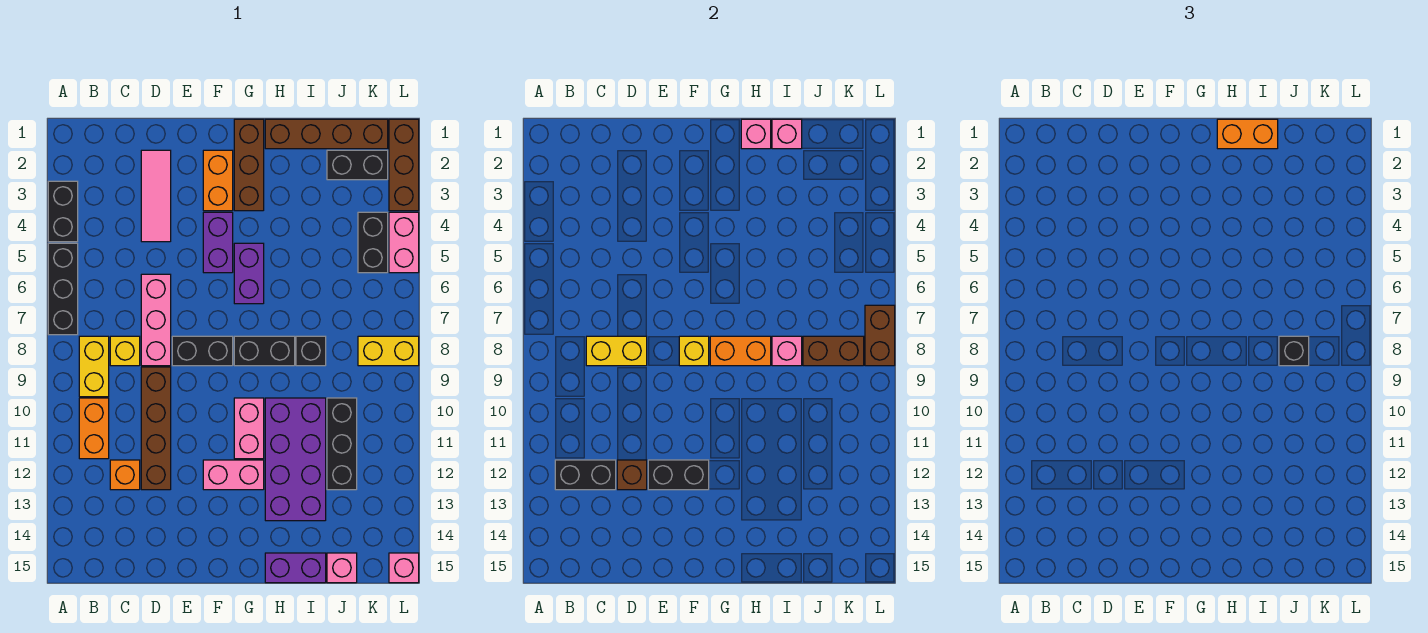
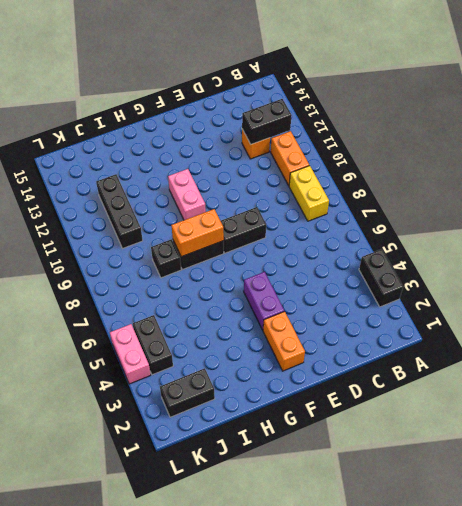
none -> black 1x3 brick [48,243,78,335]
none -> yellow 1x1 brick [110,336,140,366]
none -> pink 1x3 tile [141,150,171,242]
none -> pink 1x3 brick [141,274,171,366]

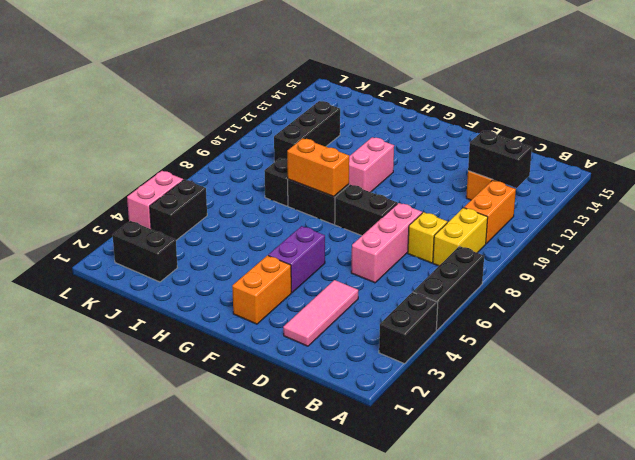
none -> brown 1x4 brick [141,367,171,490]
none -> pink 1x2 brick [203,460,264,490]
none -> brown 1x3 brick [234,119,264,211]
none -> purple 1x2 brick [234,243,264,304]

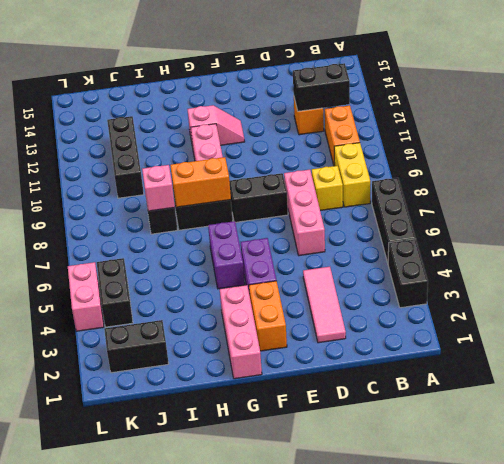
pink 1x2 slope [187,105,245,147] -> pink 1x2 brick [203,460,264,490]
pink 1x3 brick [220,285,262,379] -> brown 1x3 brick [234,119,264,211]
none -> brown 1x4 brick [141,367,171,490]
none -> brown 1x4 brick [265,119,388,149]
none -> purple 2x4 brick [265,398,326,521]
none -> purple 1x2 brick [265,553,326,583]

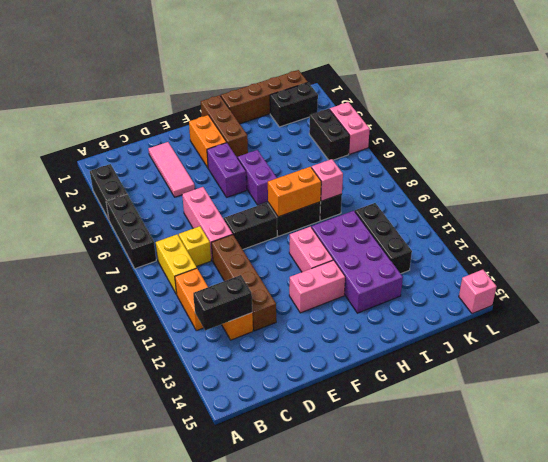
none -> purple 1x2 brick [265,553,326,583]
none -> pink 1x1 brick [327,553,357,583]
none -> yellow 1x2 brick [358,336,419,366]
none -> brown 1x3 brick [389,119,419,211]

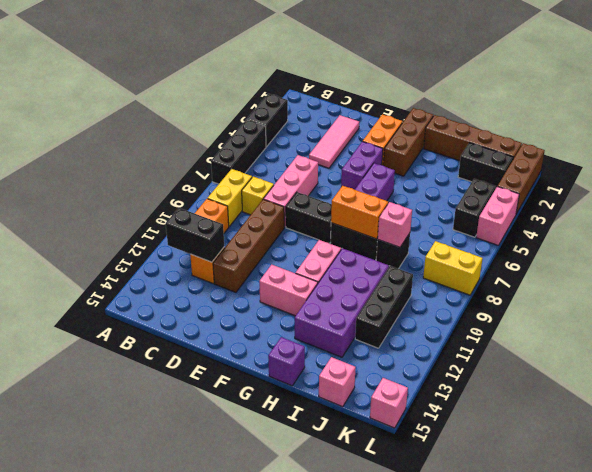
purple 1x1 brick [268,337,305,386] -> purple 1x2 brick [265,553,326,583]
none -> yellow 1x2 brick [586,336,647,366]
none -> brown 1x1 brick [617,460,647,490]
none -> black 1x2 brick [648,460,709,490]
none -> yellow 1x1 brick [679,336,709,366]

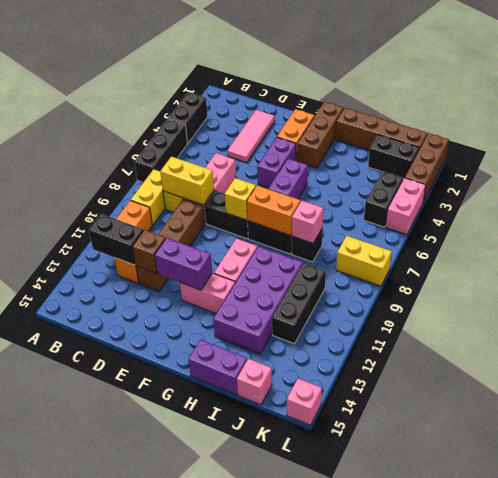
purple 1x2 brick [155,238,212,290] -> black 1x2 brick [648,460,709,490]
none -> pink 1x1 brick [741,119,771,149]
none -> pink 1x1 brick [772,119,802,149]
none -> brown 1x2 brick [803,336,864,366]
none -> brown 1x2 brick [865,305,895,366]

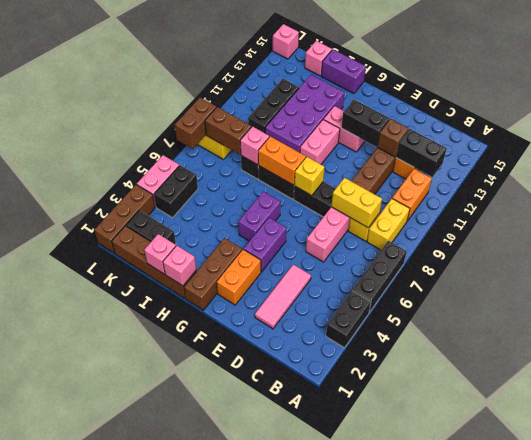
none -> orange 1x2 brick [1217,119,1278,149]
none -> black 1x1 brick [1279,336,1309,366]

